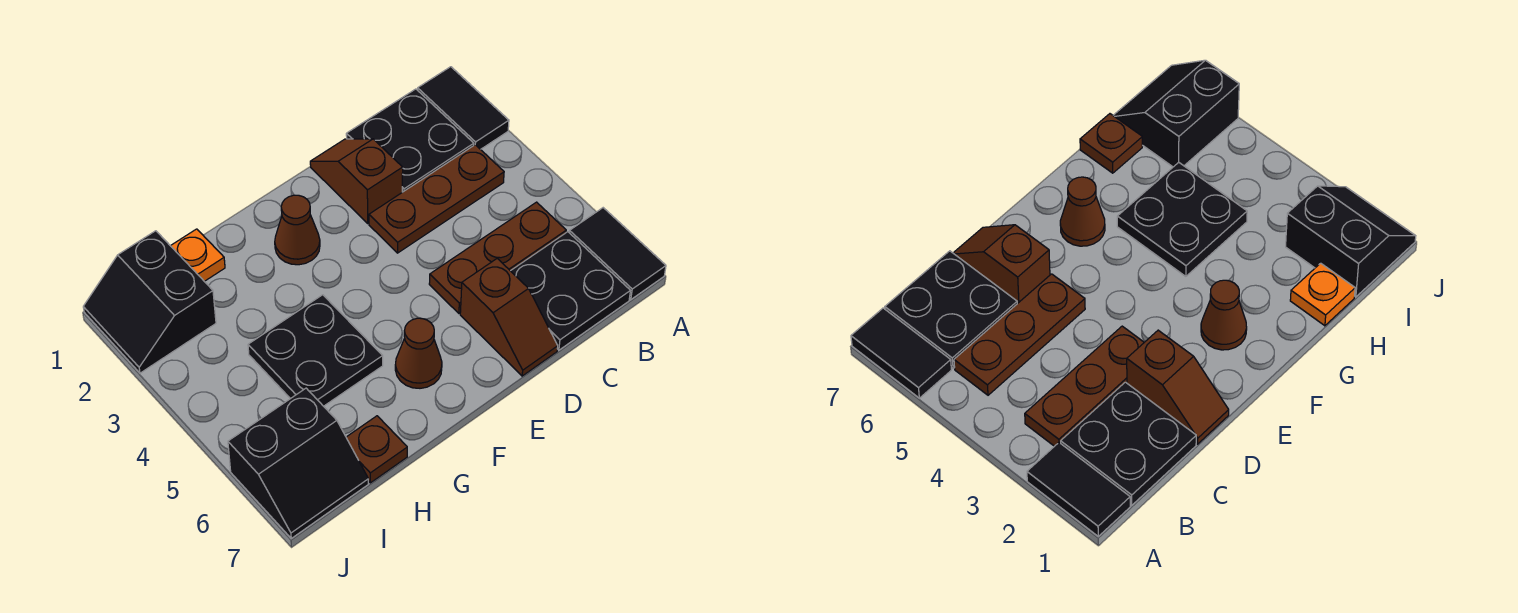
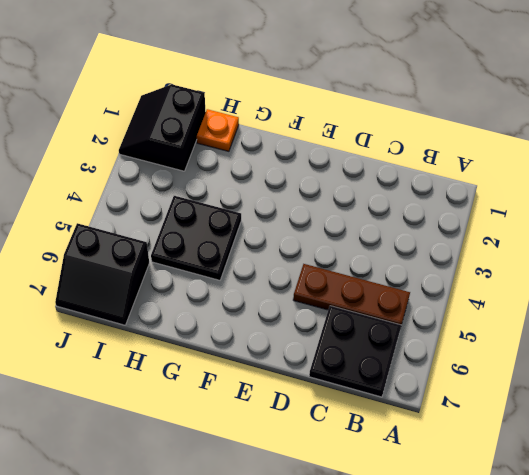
none -> black 1x2 tile [418,67,509,149]
none -> black 1x2 tile [569,208,666,300]
none -> black 2x2 plate [346,89,474,192]

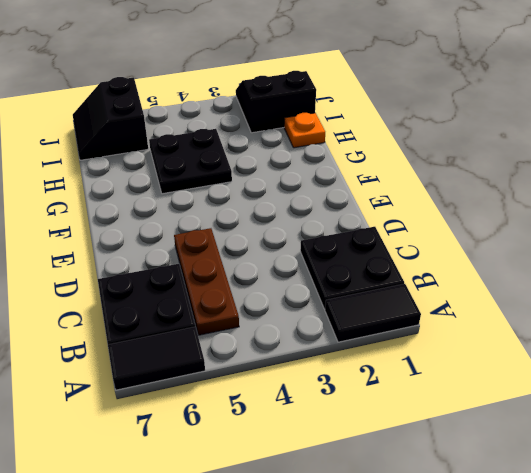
none -> brown 1x3 plate [369,145,504,253]
none -> brown 1x2 slope [310,139,403,223]
none -> brown 1x2 slope [460,259,558,376]

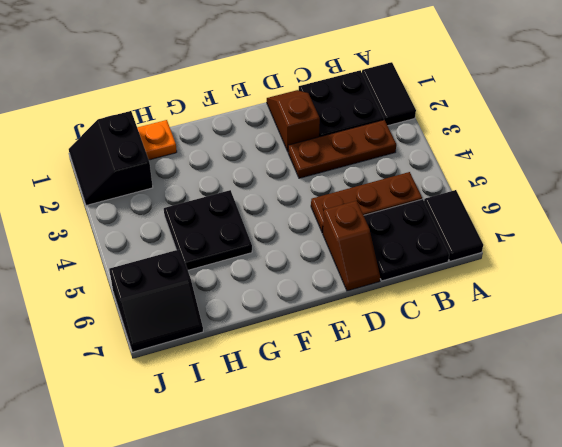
none -> brown 1x1 cone [275,195,320,265]
none -> brown 1x1 cone [395,318,442,388]
none -> brown 1x1 plate [346,416,407,483]

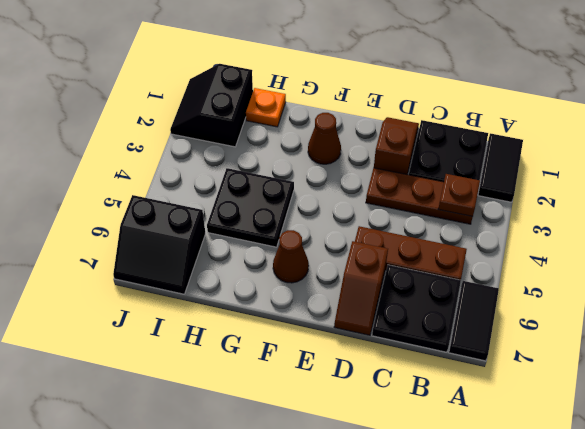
brown 1x1 plate [438,174,480,217] -> brown 1x1 plate moved to [346,416,407,483]

